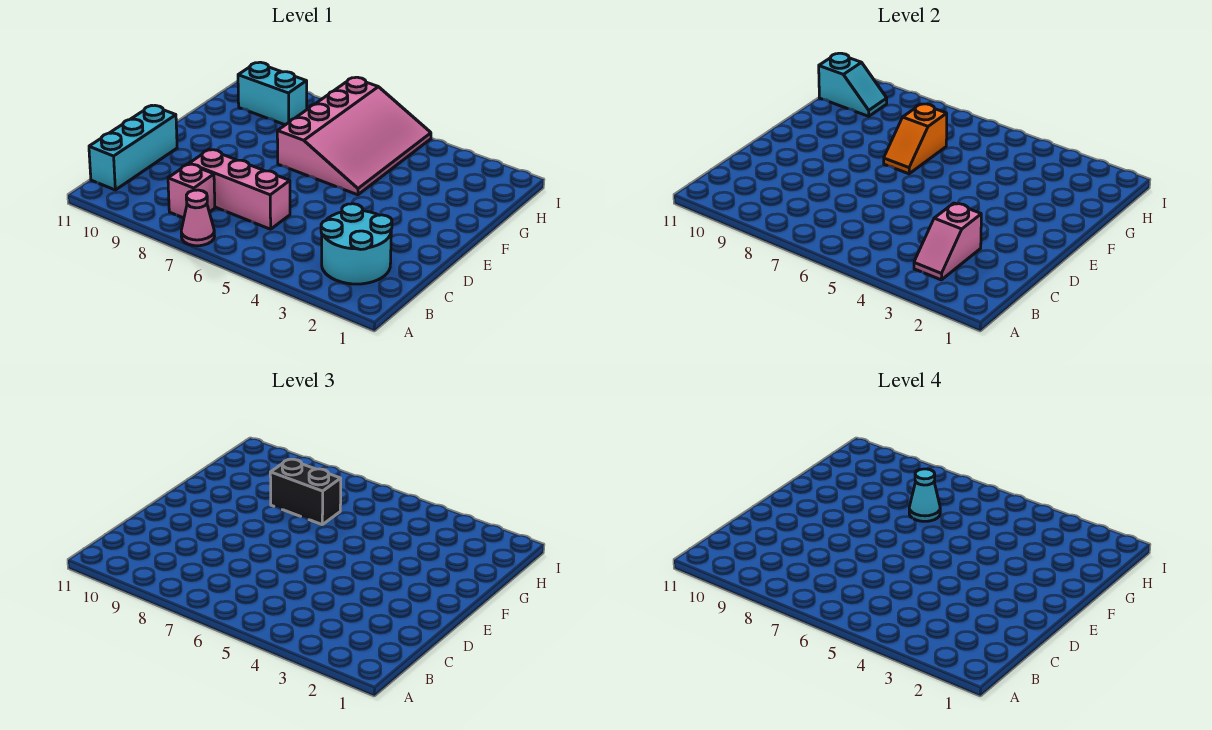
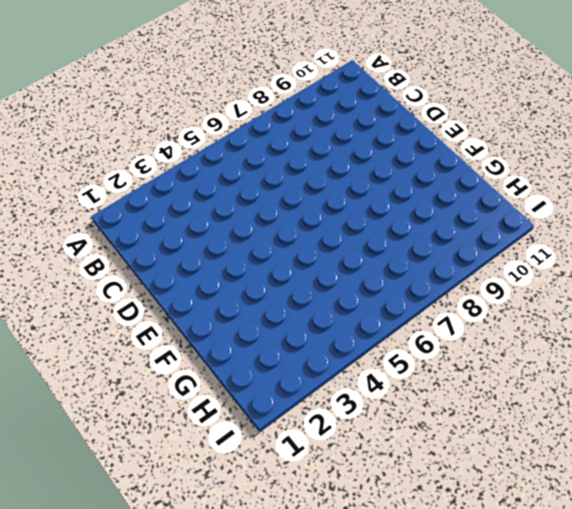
none -> pink 1x1 cone [181,190,214,246]
none -> cyan 2x2 round brick [321,203,392,284]
none -> pink 1x1 brick [168,164,215,218]

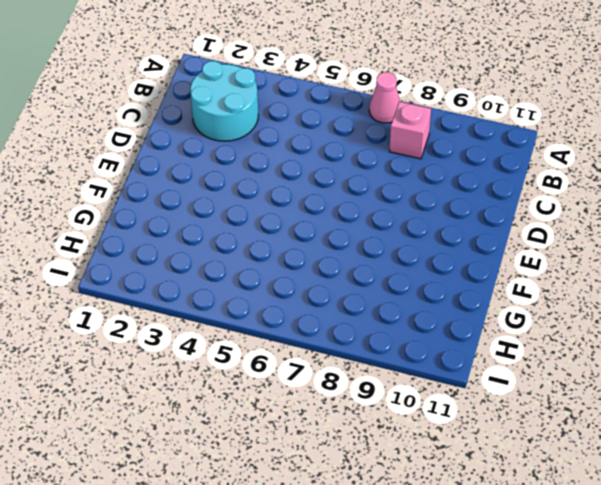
none -> cyan 1x3 brick [89,106,177,190]
none -> pink 1x3 brick [189,149,290,229]
none -> pink 3x4 slope [277,77,431,195]

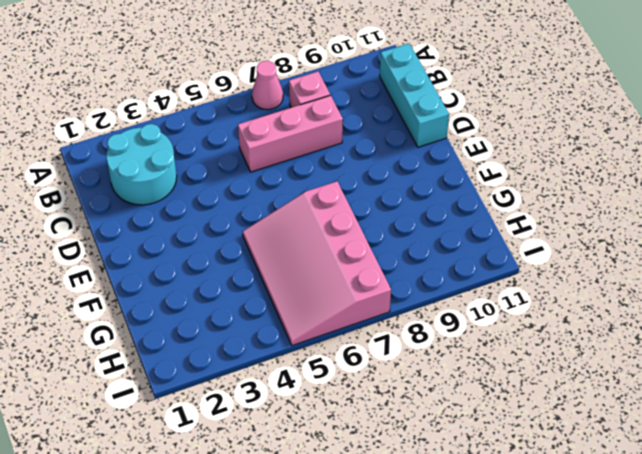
none -> cyan 1x2 brick [238,62,307,125]
none -> pink 1x2 slope [914,203,981,280]
none -> orange 1x2 slope [884,104,947,174]

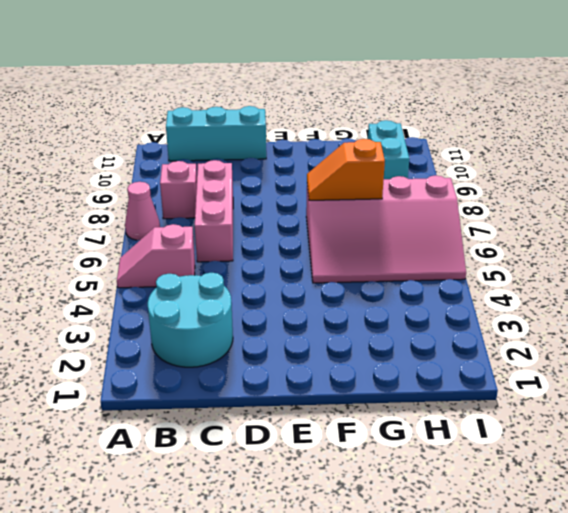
pink 1x2 slope [117,224,195,288] -> pink 1x2 slope moved to [914,203,981,280]
none -> cyan 1x2 slope [819,53,887,116]
none -> black 1x2 brick [270,459,341,524]
none -> cyan 1x1 cone [909,469,940,521]

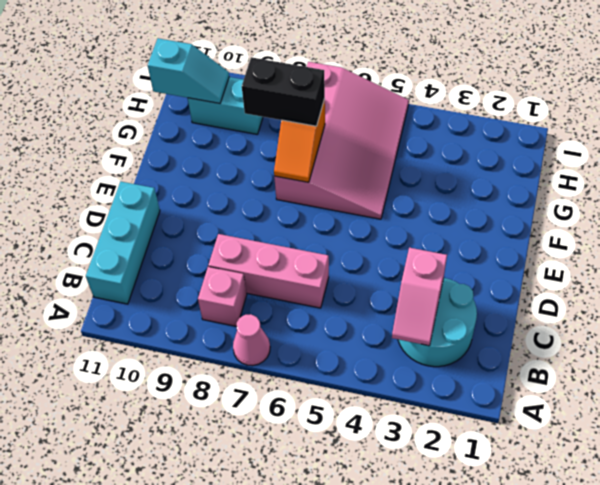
none -> cyan 1x1 cone [909,469,940,521]

